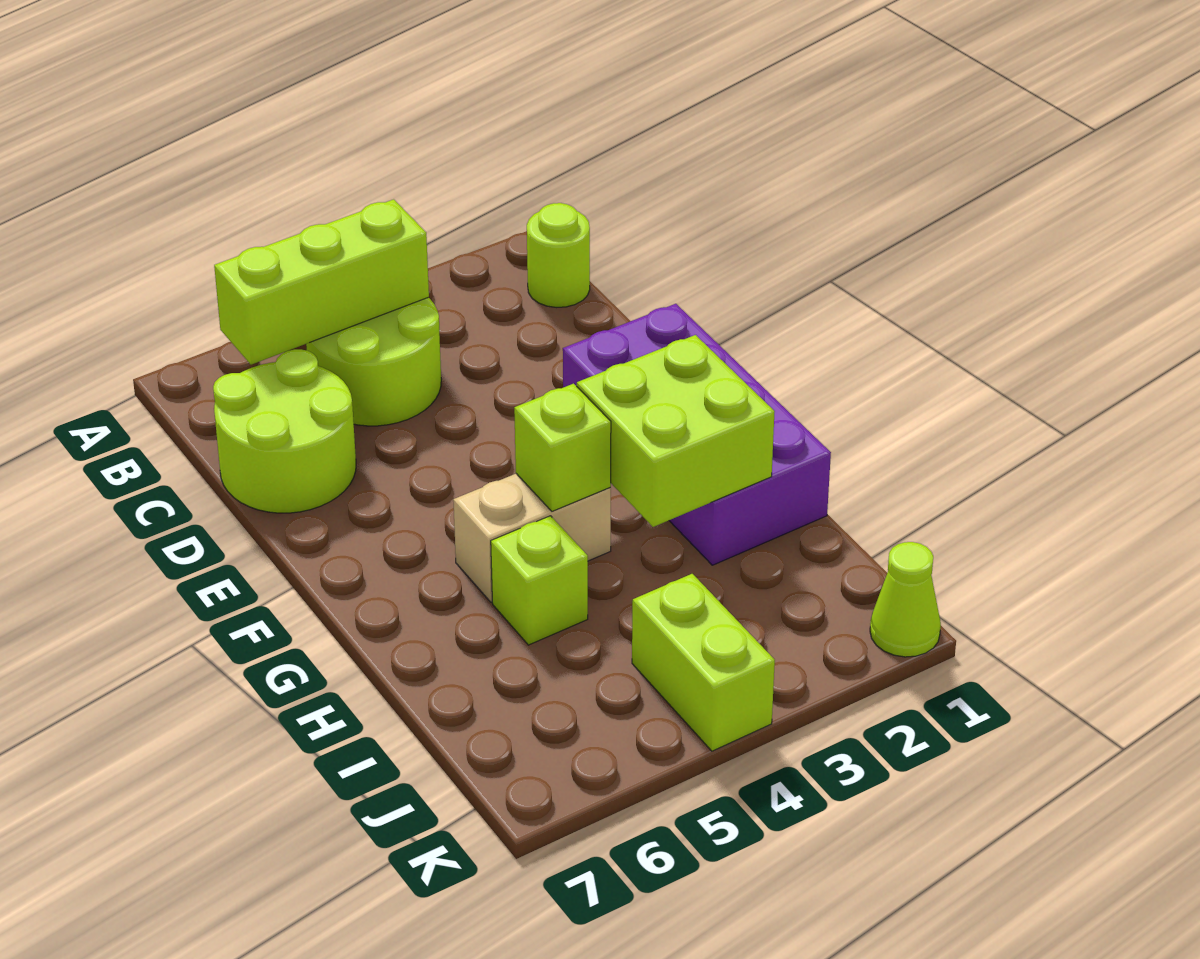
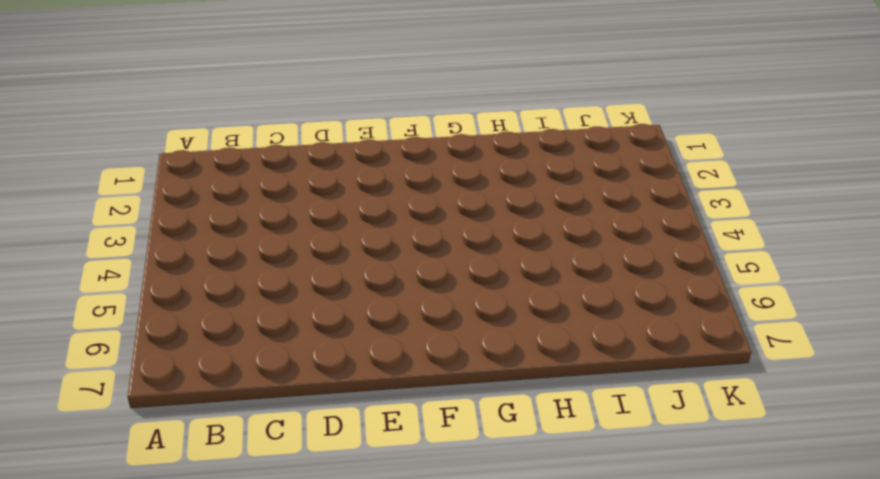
none -> lime 1x1 round brick [527,203,590,307]
none -> lime 2x2 round brick [306,297,441,426]

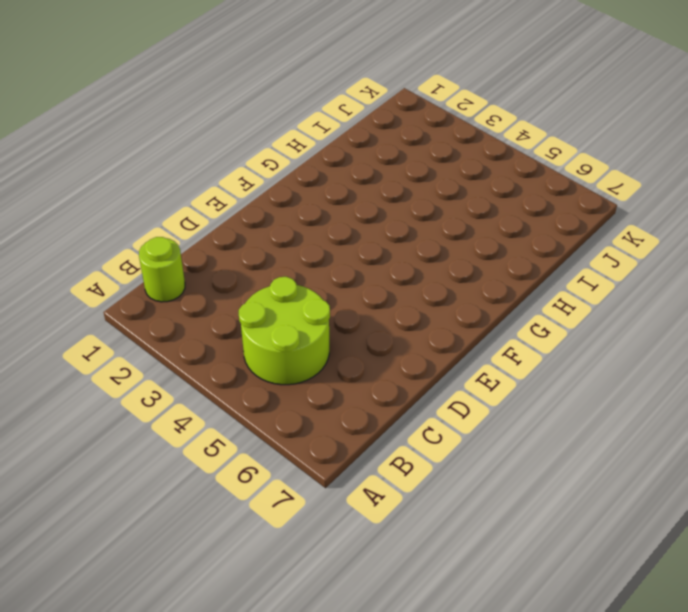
none -> lime 2x2 round brick [213,349,356,513]
none -> purple 2x4 brick [563,304,831,565]

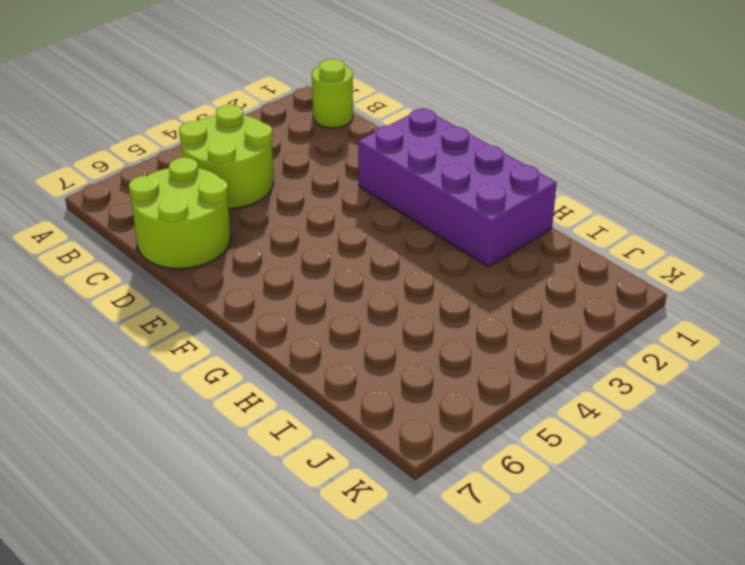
none -> tan 1x2 brick [453,474,611,602]
none -> lime 1x1 brick [491,516,588,645]

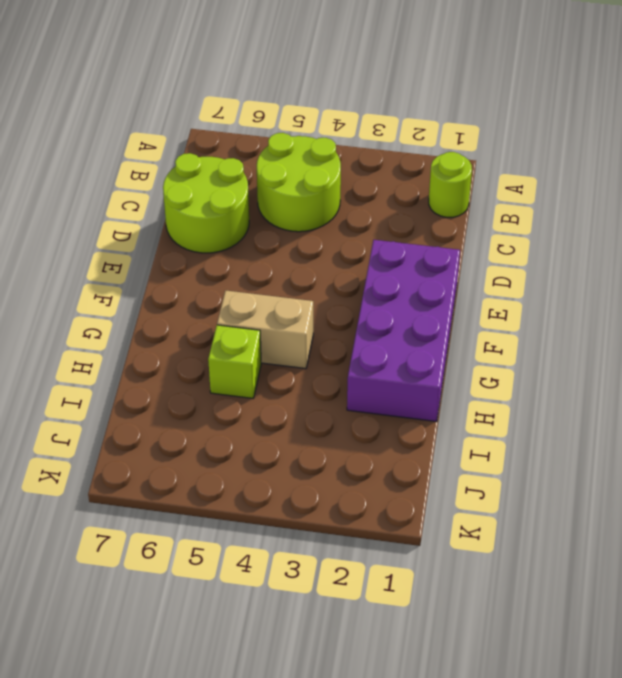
none -> lime 1x2 brick [632,574,775,751]
none -> lime 1x1 cone [870,542,941,657]

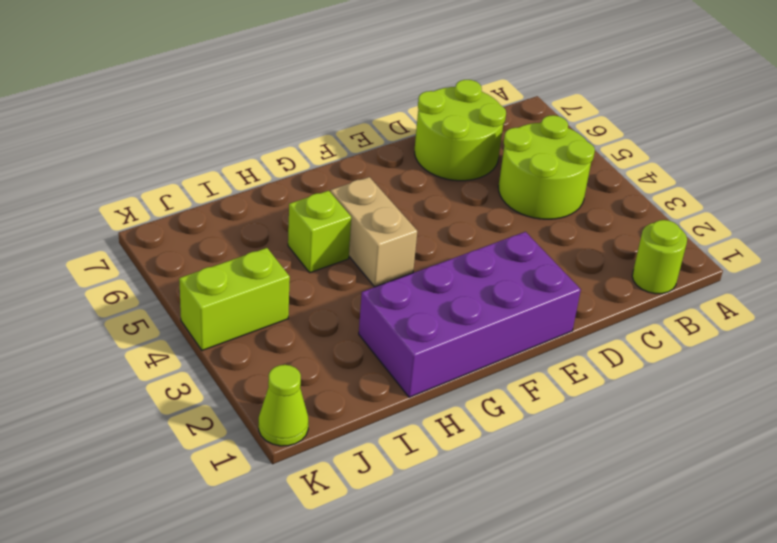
none -> lime 1x3 brick [214,199,429,365]
none -> lime 2x2 brick [577,335,775,527]

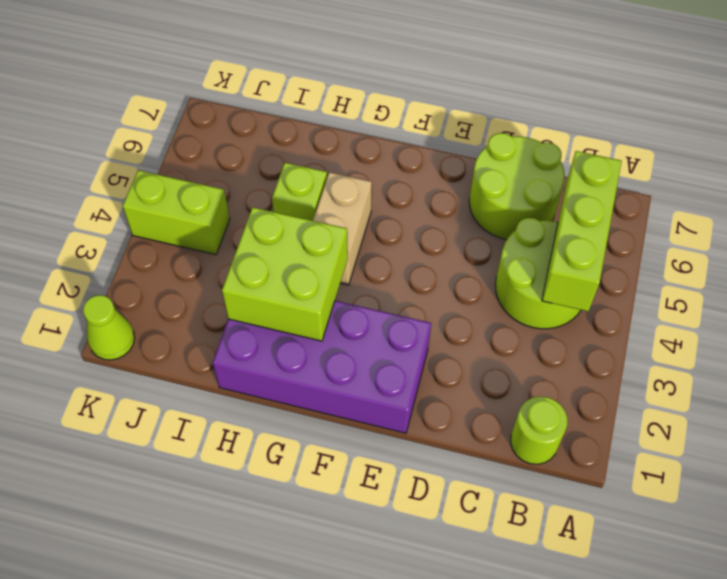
none -> lime 1x1 brick [514,384,611,511]

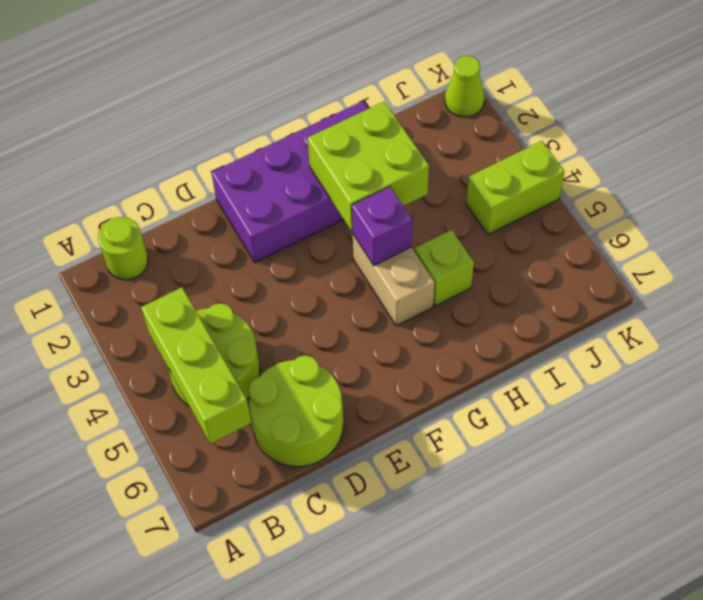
purple 1x1 brick [352,187,412,265] -> lime 1x1 brick [514,384,611,511]

